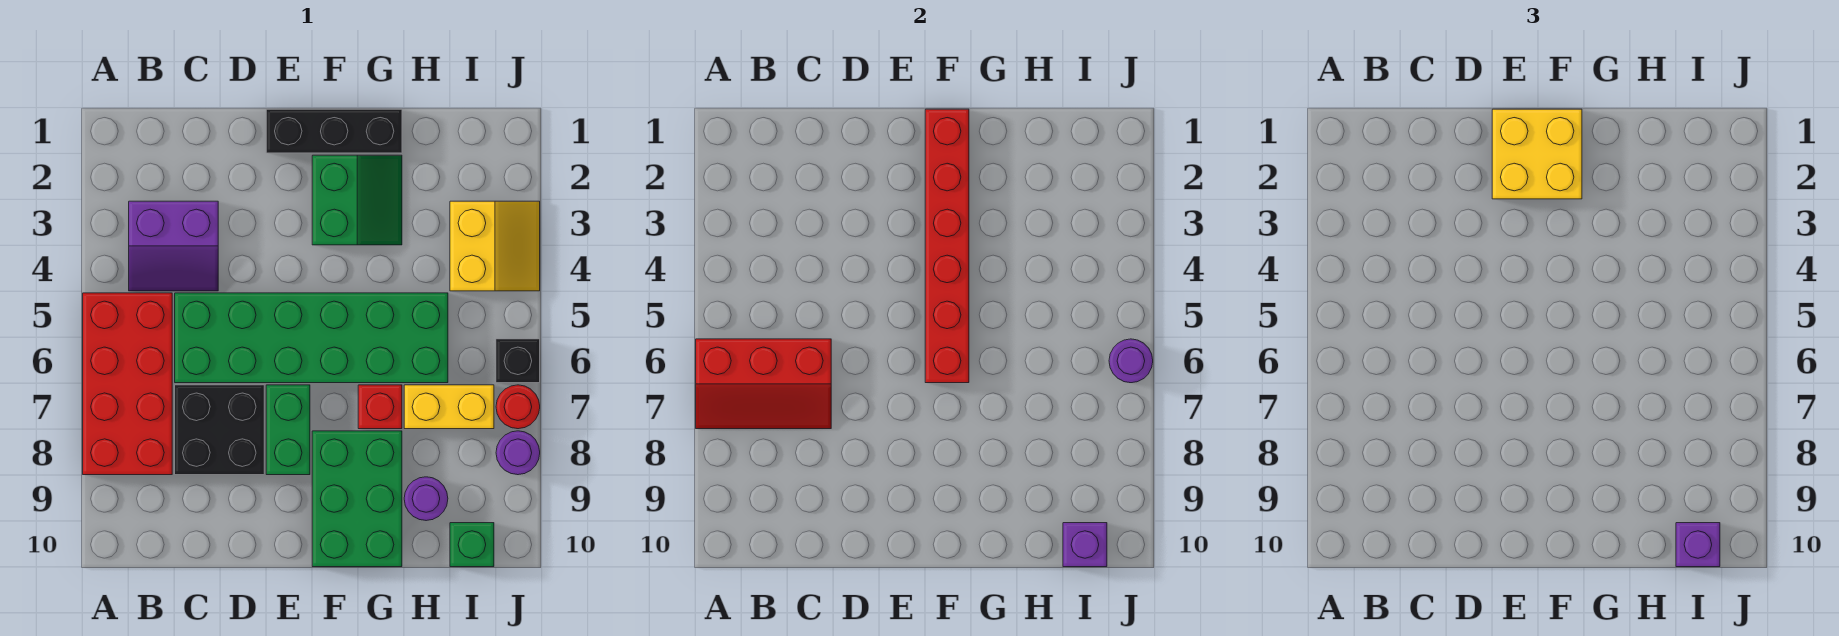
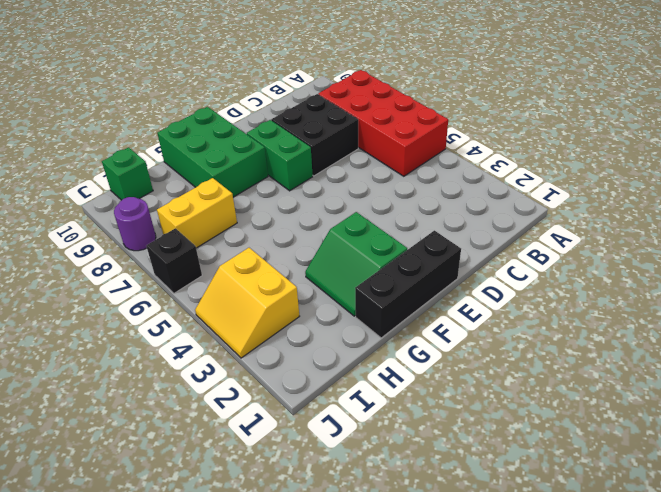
none -> purple 2x2 slope [129,201,218,291]
none -> green 2x6 brick [175,293,448,383]
none -> red 1x1 brick [358,385,402,429]

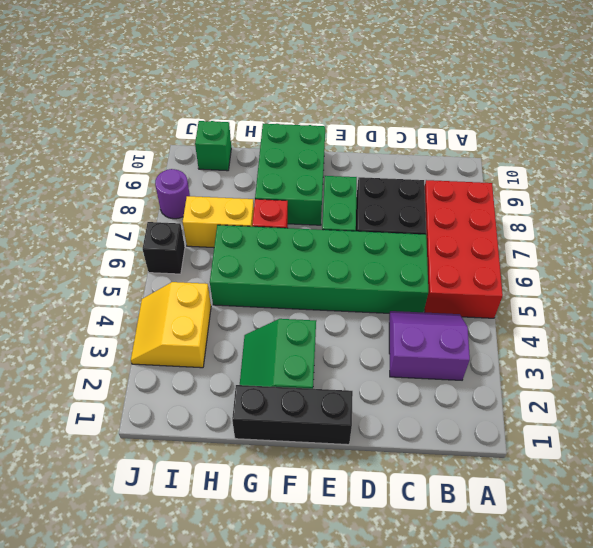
none -> purple 1x1 round brick [404,477,448,521]
none -> red 1x1 round brick [496,385,540,429]
none -> red 2x3 slope [696,339,831,429]

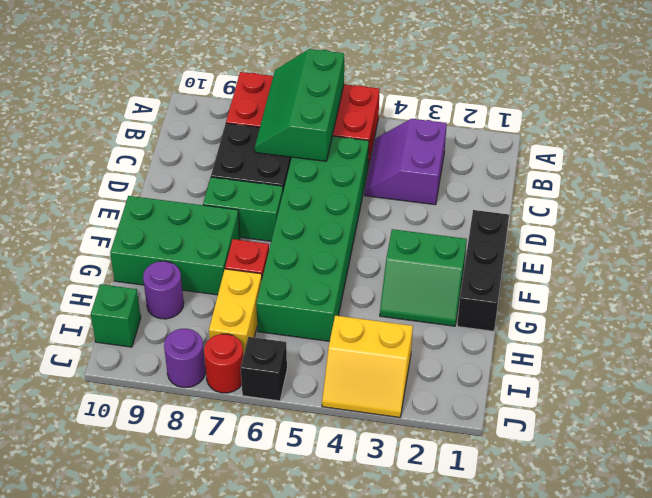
green 2x3 slope [255,49,344,161] -> red 2x3 slope [696,339,831,429]
none -> red 1x6 brick [925,109,969,383]
none -> purple 1x1 brick [1063,523,1107,567]
none -> purple 1x1 round brick [1109,339,1153,383]

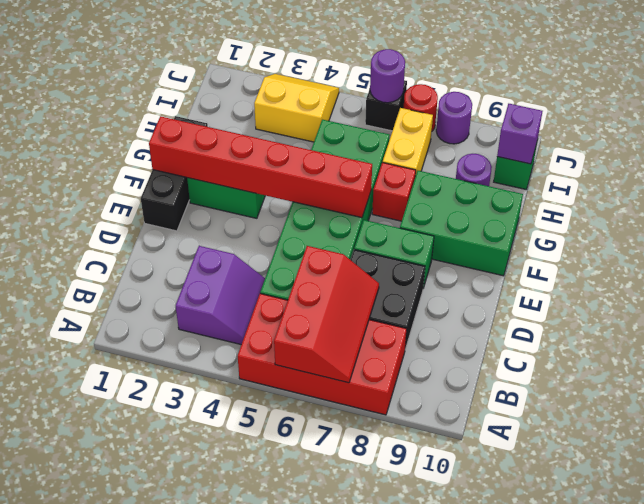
none -> yellow 2x2 brick [1492,109,1582,199]
none -> purple 1x1 brick [1676,523,1720,567]

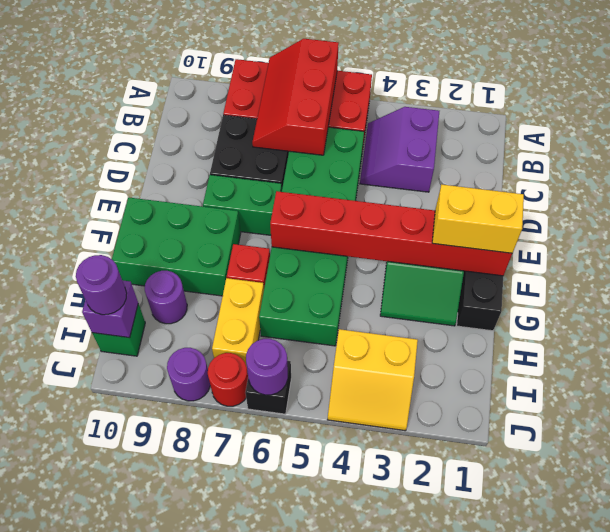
yellow 1x2 brick [432,184,524,253] -> yellow 2x2 brick [1492,109,1582,199]
purple 1x1 round brick [76,255,127,315] -> purple 1x1 brick [1676,523,1720,567]

